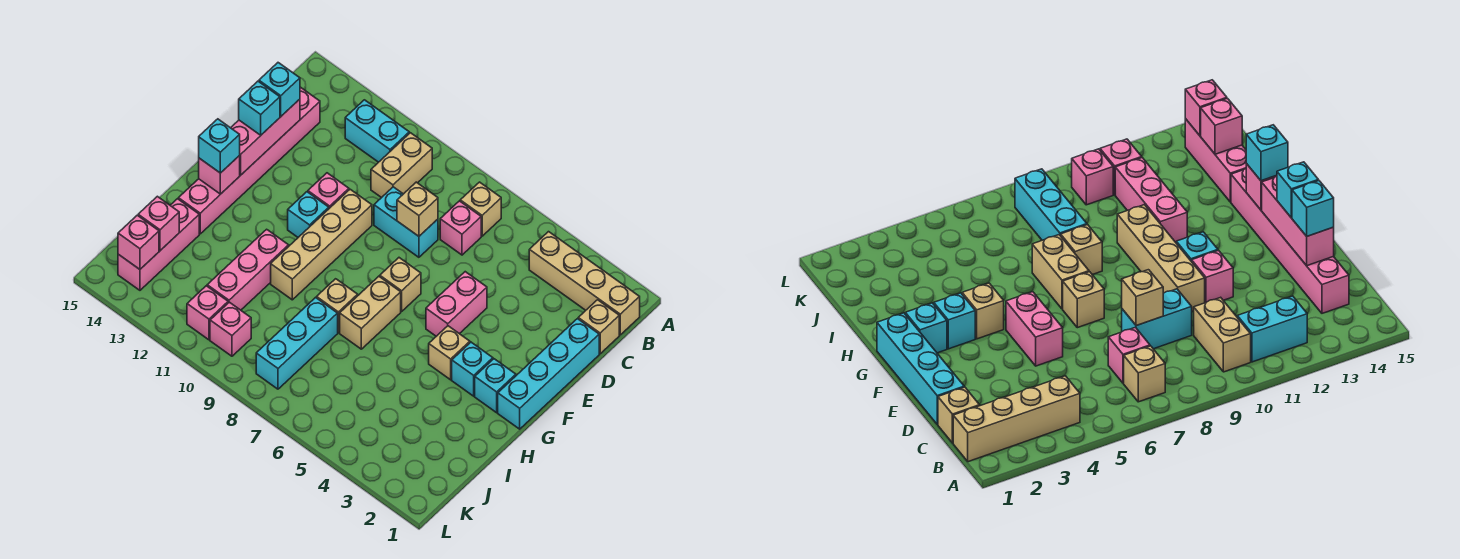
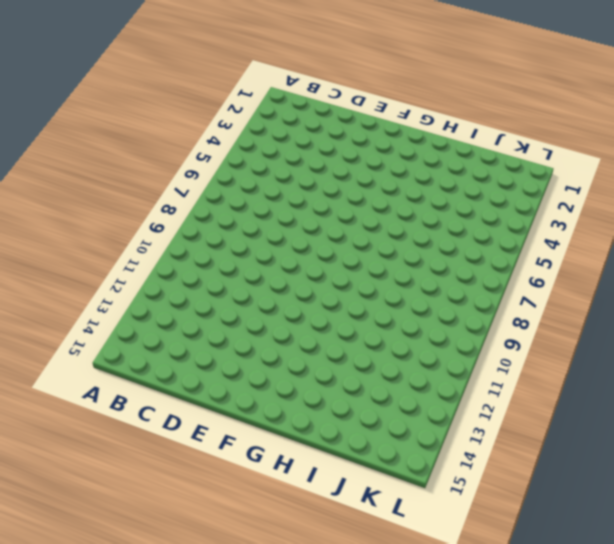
none -> tan 1x4 brick [529,232,640,335]
none -> tan 1x1 brick [460,182,501,236]
none -> tan 1x2 brick [371,133,432,198]
none -> cyan 1x2 brick [345,100,409,162]

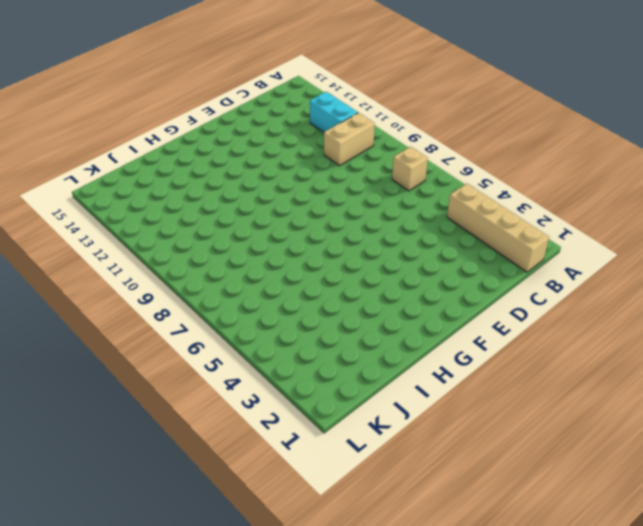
none -> tan 1x1 brick [578,300,619,354]
none -> pink 1x1 brick [440,201,481,255]
none -> pink 1x6 brick [178,87,320,234]
none -> cyan 1x4 brick [498,319,599,429]

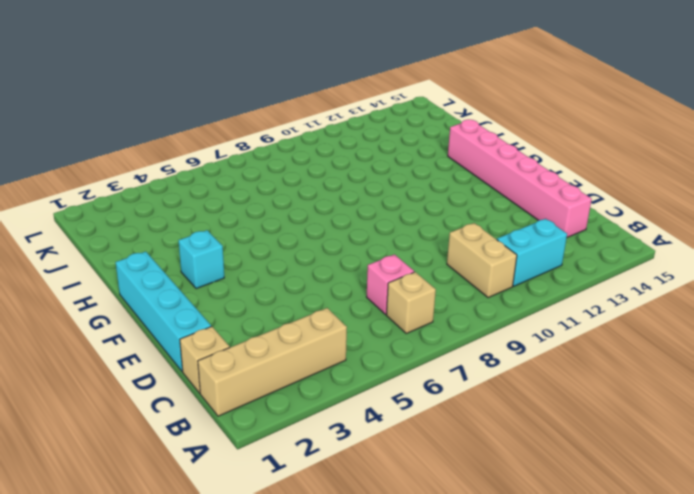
none -> cyan 1x2 brick [374,187,438,257]
none -> pink 1x2 brick [426,272,487,336]
none -> tan 1x4 brick [271,189,372,300]
none -> pink 1x1 brick [308,173,349,208]

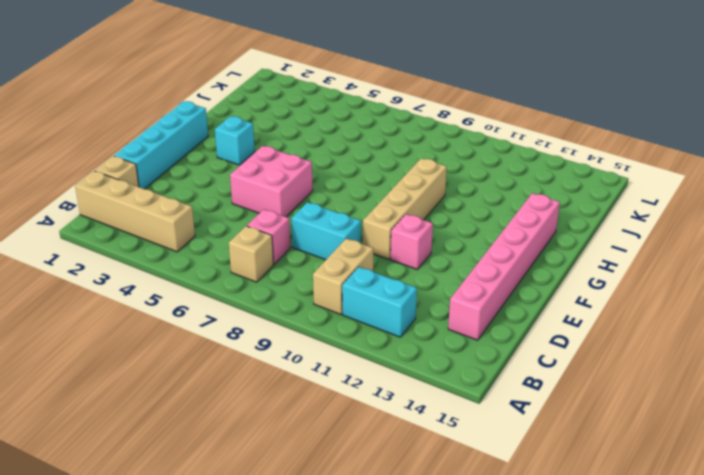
pink 2x2 brick [230,146,313,217] -> pink 1x2 brick [426,272,487,336]
none -> tan 1x1 brick [380,258,421,311]
none -> cyan 1x1 brick [288,192,329,237]
none -> cyan 1x1 brick [475,359,516,413]
none -> tan 1x1 brick [429,326,470,380]

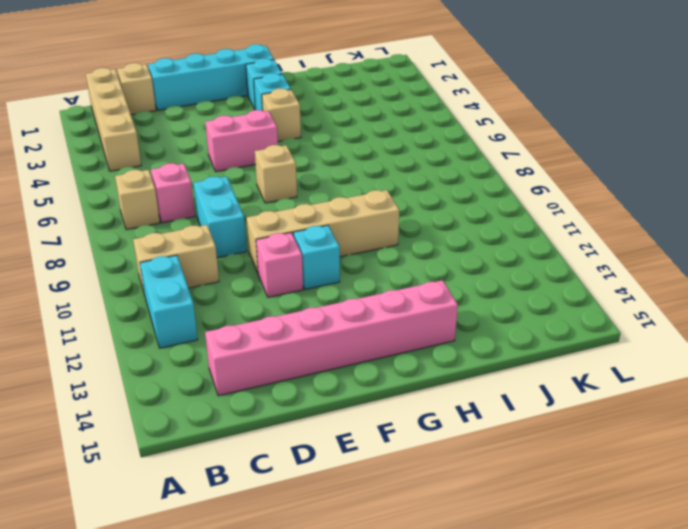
none -> tan 1x2 brick [340,276,401,349]
none -> tan 1x1 brick [317,279,358,333]
none -> pink 1x3 brick [207,229,289,310]
none -> cyan 1x3 brick [256,298,338,389]

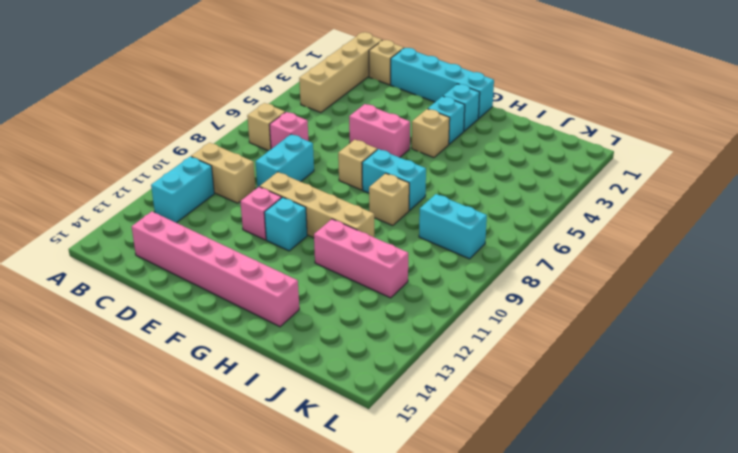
cyan 1x2 brick [362,149,426,210] -> tan 1x2 brick [340,276,401,349]
cyan 1x2 brick [419,194,487,259] -> cyan 1x3 brick [256,298,338,389]
none -> pink 1x3 brick [118,199,199,290]
none -> pink 1x1 brick [210,302,251,356]
none -> pink 1x1 brick [187,286,228,340]
none -> tan 1x1 brick [397,182,438,236]

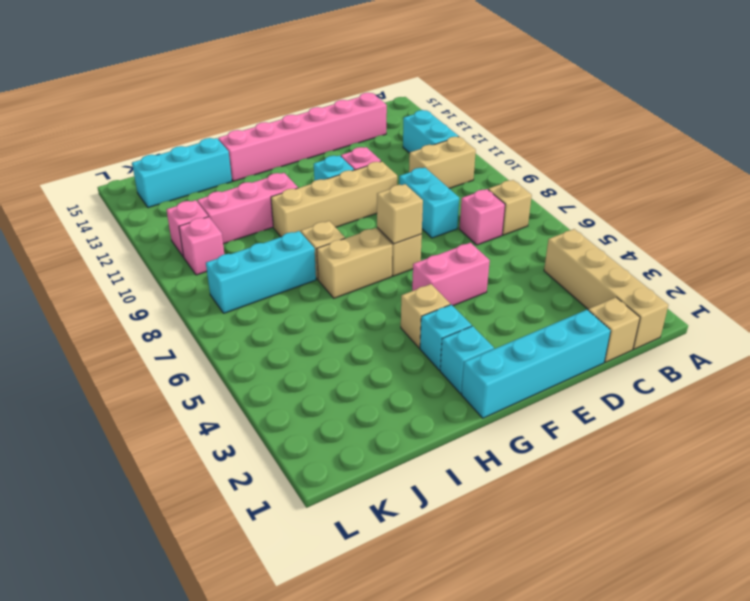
tan 1x1 brick [377,184,423,244] -> tan 1x1 brick moved to [397,182,438,236]
cyan 1x3 brick [132,138,232,208] -> pink 1x3 brick [118,199,199,290]
none -> pink 1x3 brick [231,99,300,175]
none -> pink 1x1 brick [199,156,240,194]
none -> pink 1x1 brick [138,196,179,250]
none -> pink 1x1 brick [118,215,159,269]

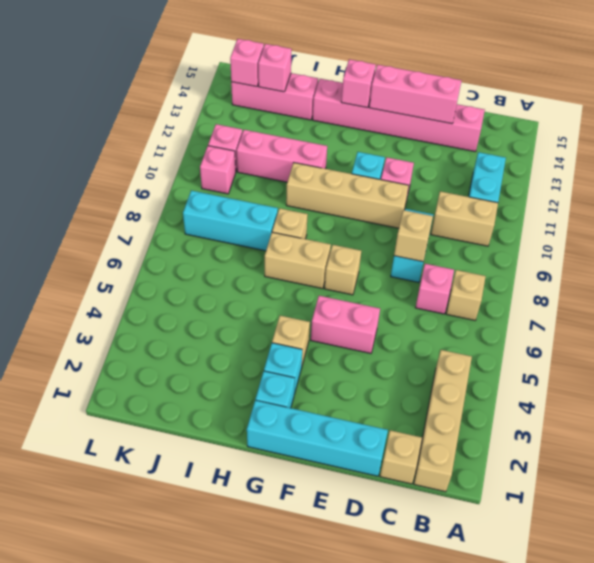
none -> cyan 1x1 brick [259,63,300,116]
none -> cyan 1x1 brick [239,81,280,135]
none -> cyan 1x1 brick [199,119,240,173]

